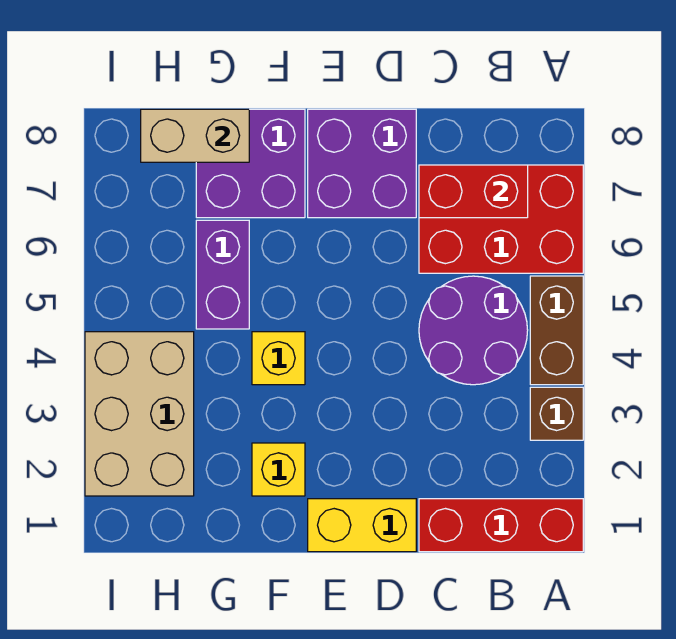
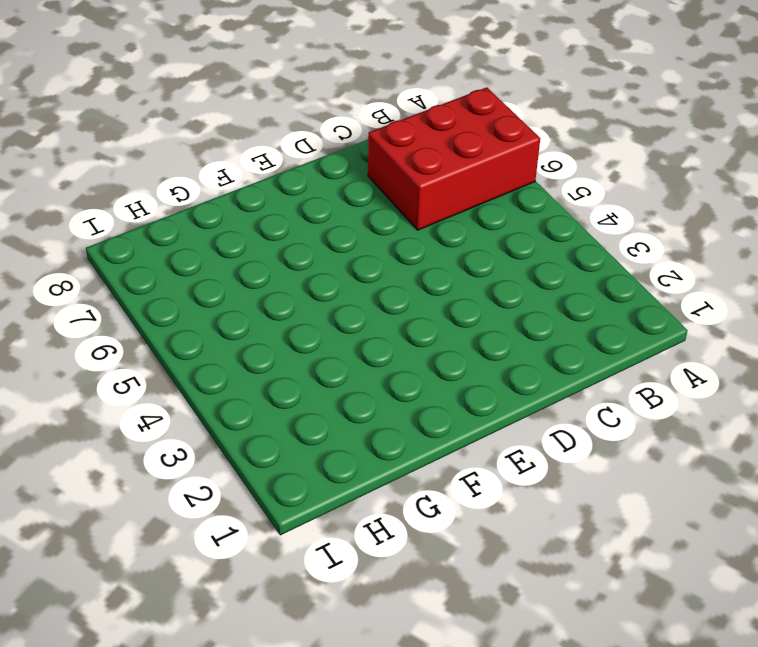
none -> red 1x3 brick [419,499,583,552]
none -> brown 1x1 brick [530,387,583,440]
none -> brown 1x2 brick [530,276,583,385]

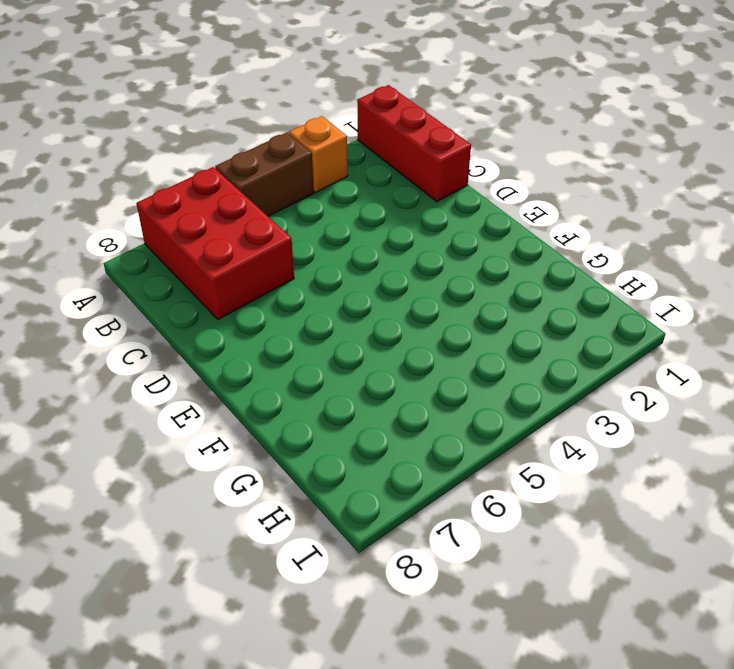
orange 1x1 brick [289,116,348,193] -> brown 1x1 brick [530,387,583,440]
none -> purple 2x2 round brick [419,276,528,385]
none -> yellow 1x2 brick [308,499,416,552]
none -> purple 2x2 brick [308,109,416,218]

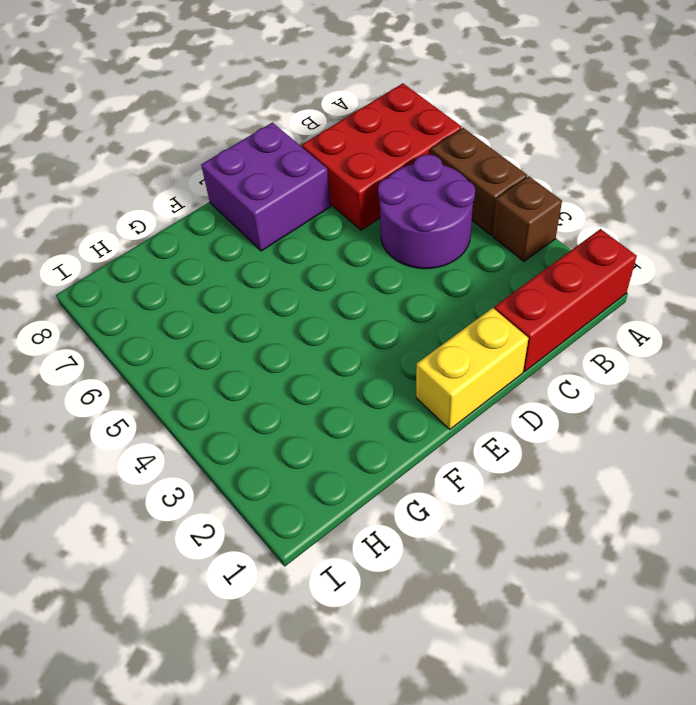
none -> yellow 1x1 brick [252,443,305,496]
none -> yellow 1x1 brick [252,332,305,385]
none -> purple 2x2 brick [196,109,305,218]

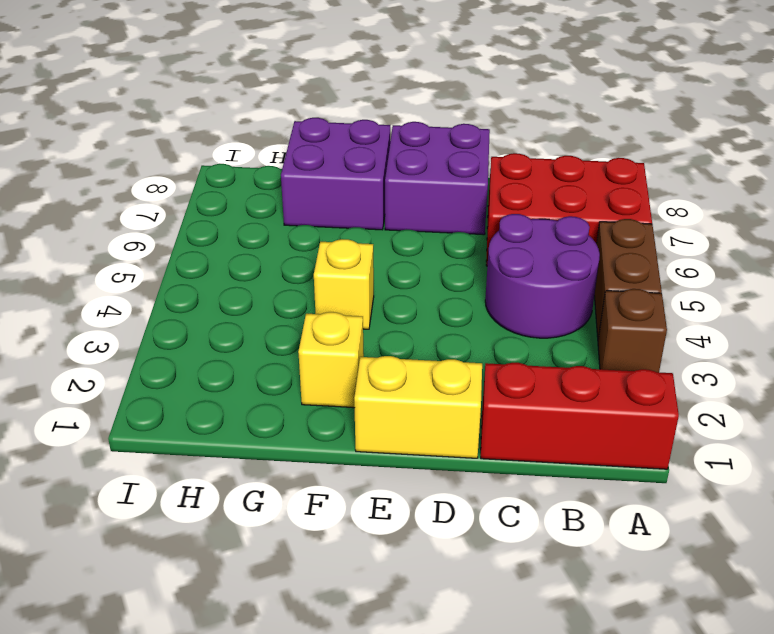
none -> purple 1x2 brick [196,220,249,329]
none -> tan 2x3 brick [85,332,194,496]
none -> red 1x2 brick [419,165,528,218]

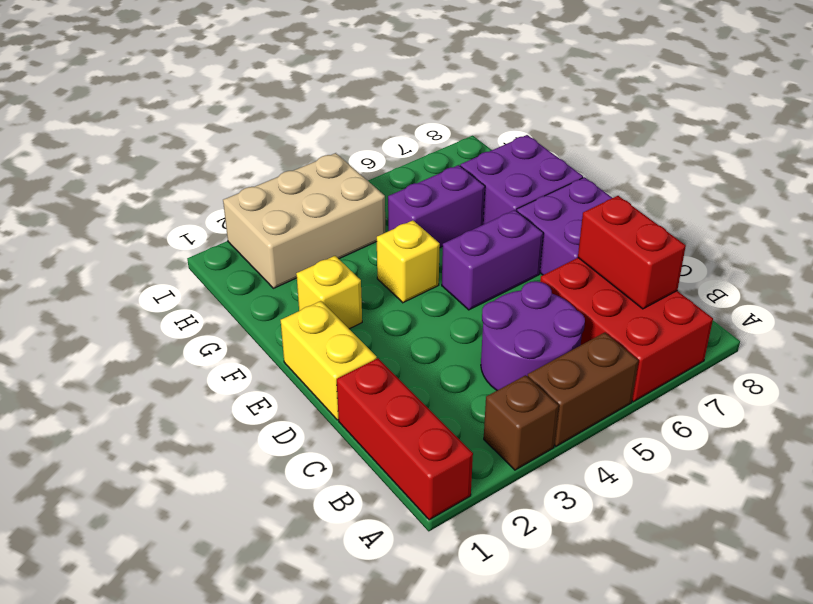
purple 1x2 brick [442,210,543,310] -> none
none -> tan 1x2 brick [141,109,249,162]

